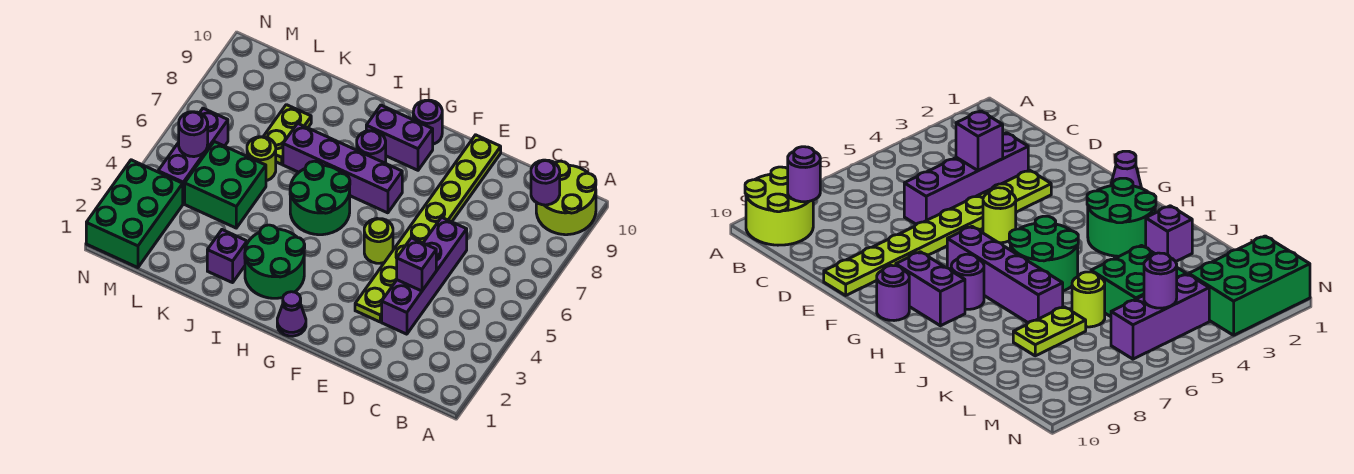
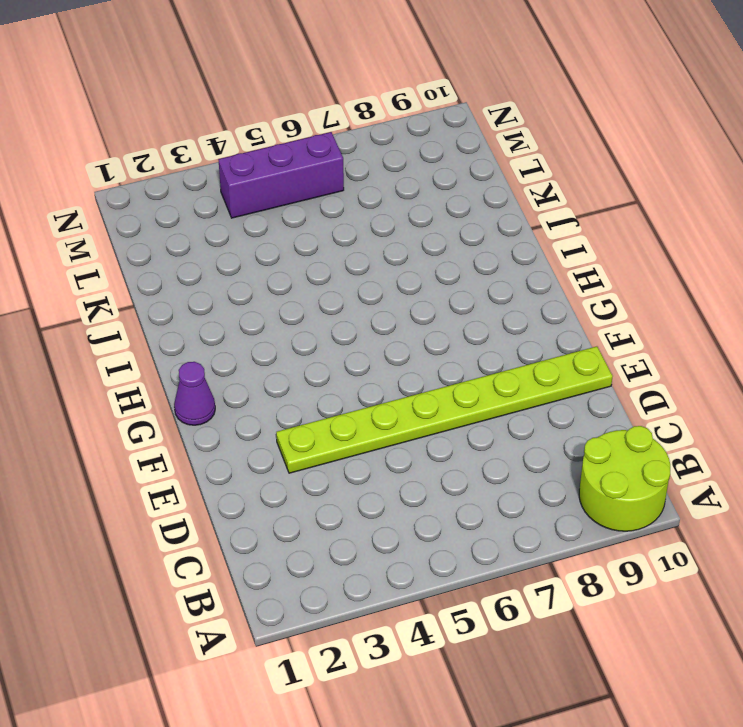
none -> purple 1x4 brick [382,217,467,334]
none -> lime 1x1 round brick [364,219,393,263]
none -> purple 1x4 brick [283,123,402,213]

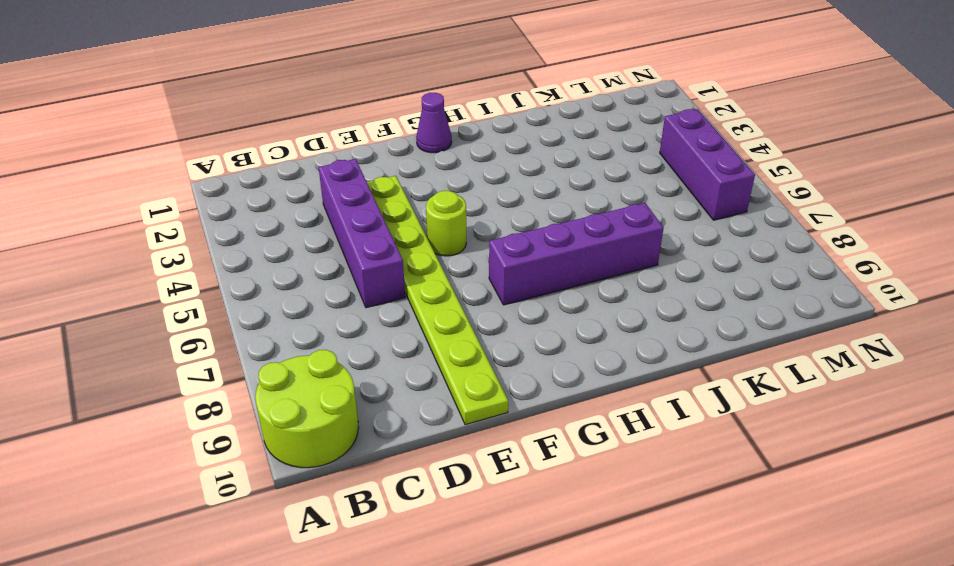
none -> purple 1x2 brick [366,105,433,170]
none -> purple 1x1 round brick [413,100,442,144]
none -> green 2x2 round brick [245,225,305,298]

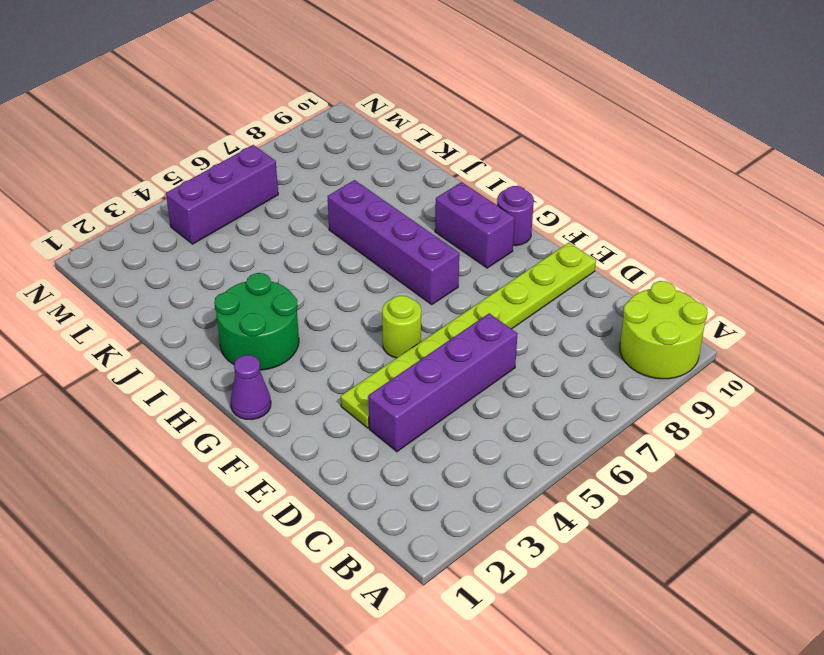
none -> green 2x2 round brick [290,161,350,235]
none -> purple 1x1 round brick [357,131,386,163]
none -> purple 1x1 brick [207,230,247,283]

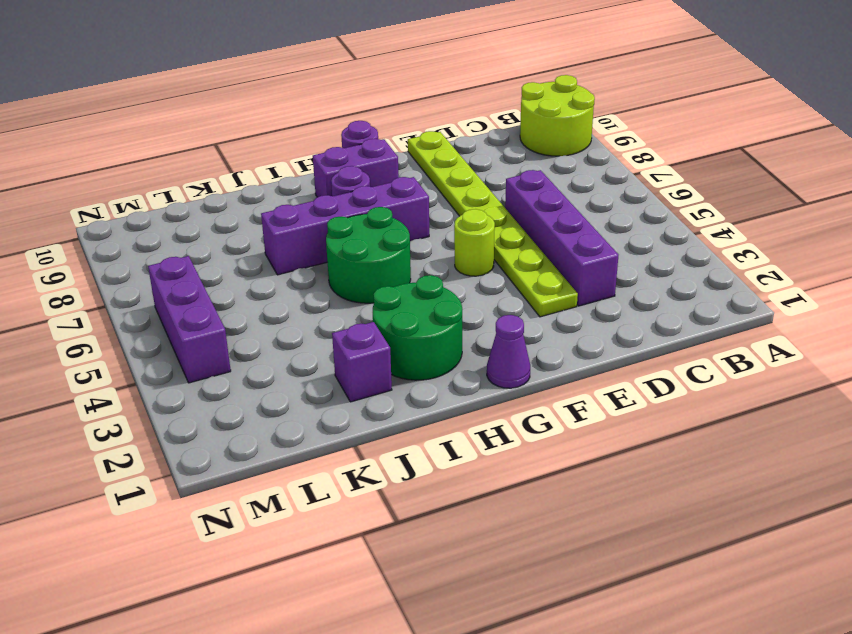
none -> green 2x2 brick [185,142,266,228]
none -> lime 1x1 round brick [247,137,276,181]
none -> lime 1x2 plate [263,105,311,164]

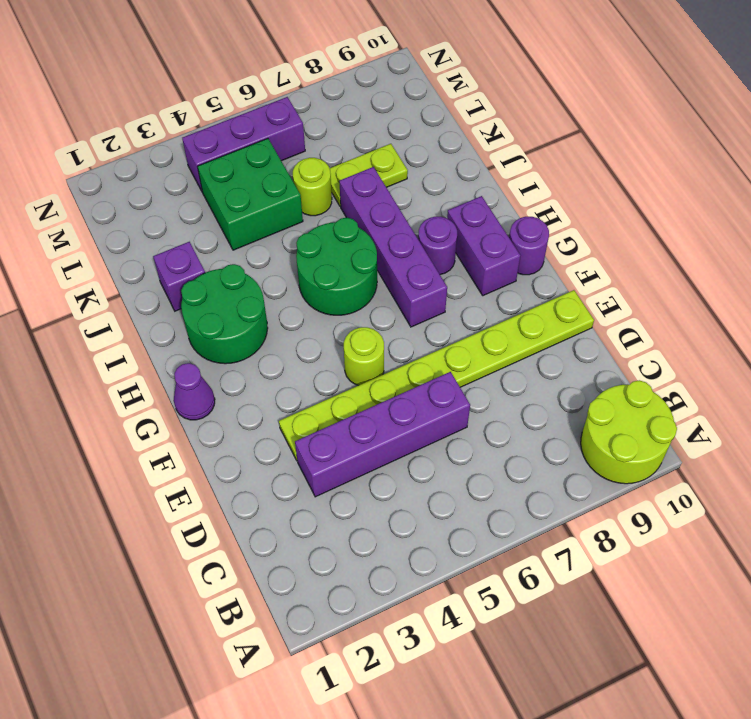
none -> green 2x3 brick [86,160,183,268]
none -> purple 1x1 round brick [531,160,560,205]
none -> purple 1x1 brick [397,238,436,291]

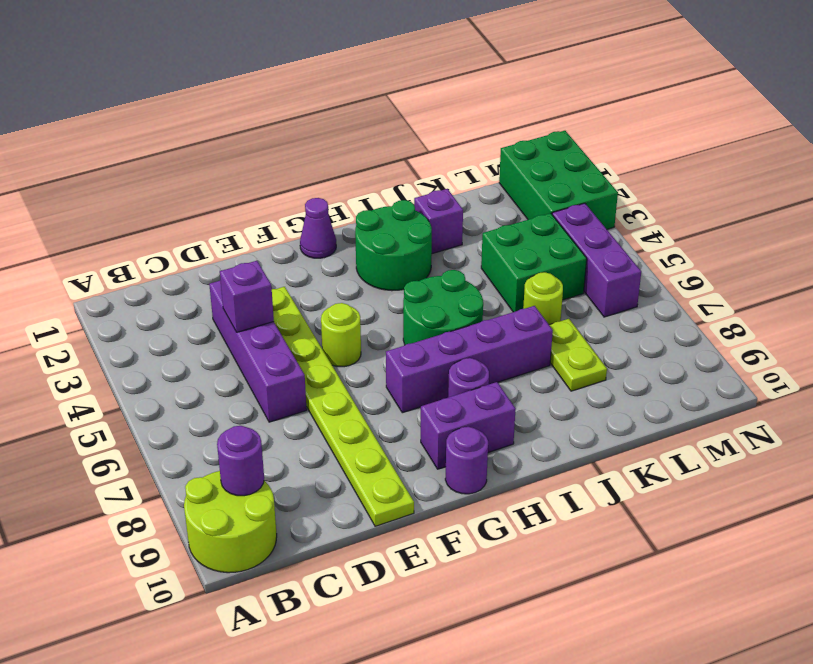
none -> purple 1x1 round brick [179,112,208,157]

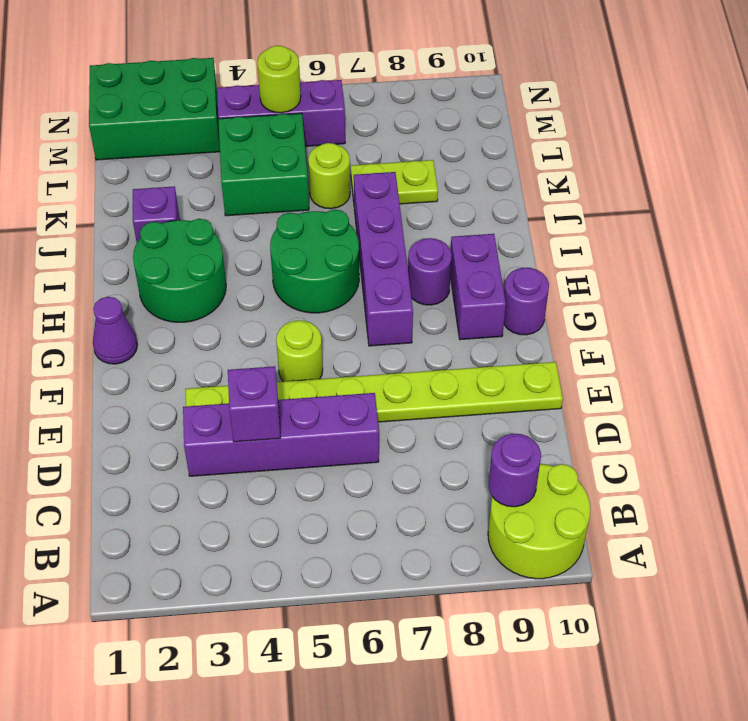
lime 1x1 round brick [257,46,301,113] -> purple 1x1 round brick [179,112,208,157]

